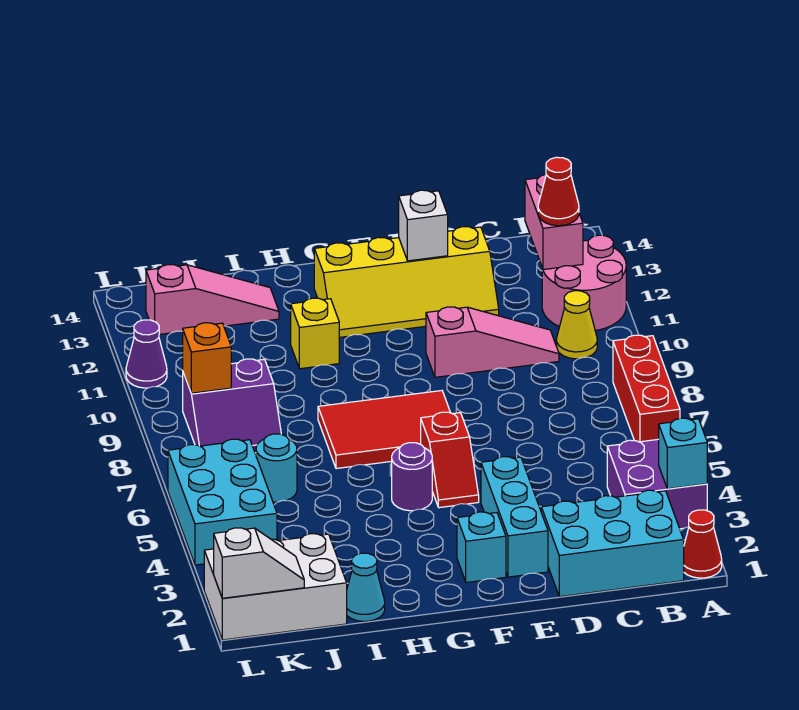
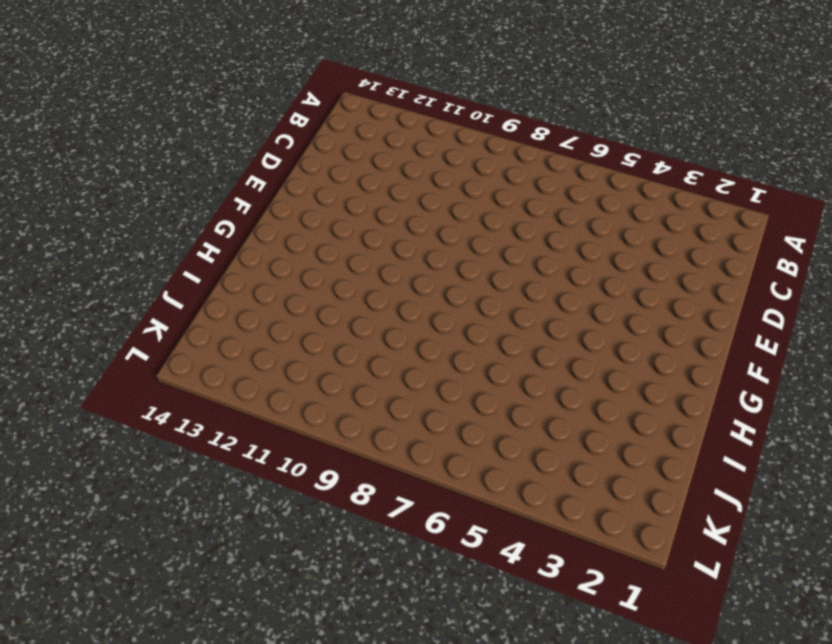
none -> red 1x1 cone [684,510,722,578]
none -> purple 2x2 brick [607,439,707,529]
none -> red 1x3 brick [613,335,680,442]

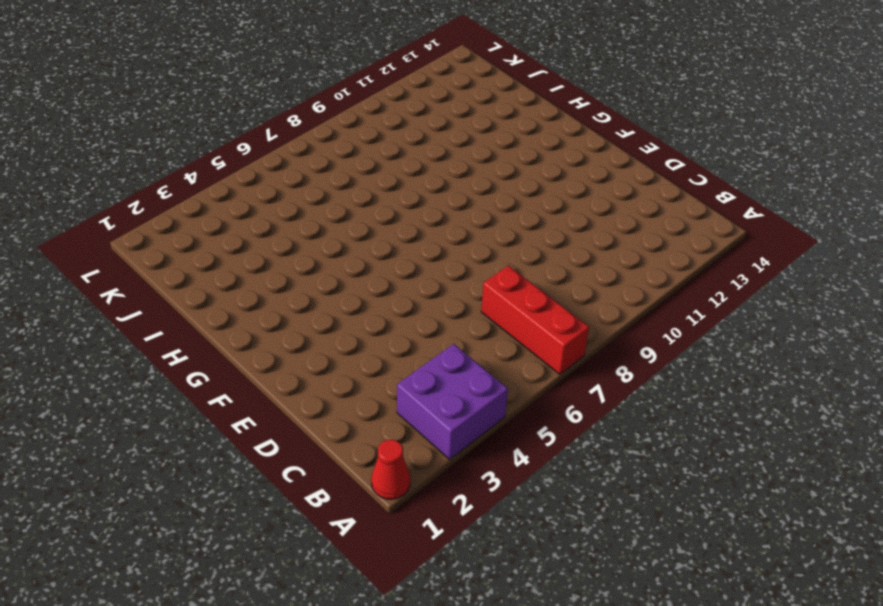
red 1x3 brick [481,266,589,374] -> red 1x3 brick turned to [613,335,680,442]
none -> pink 2x2 round brick [542,235,626,331]
none -> cyan 2x3 brick [541,490,684,597]
none -> yellow 1x1 cone [556,291,597,359]

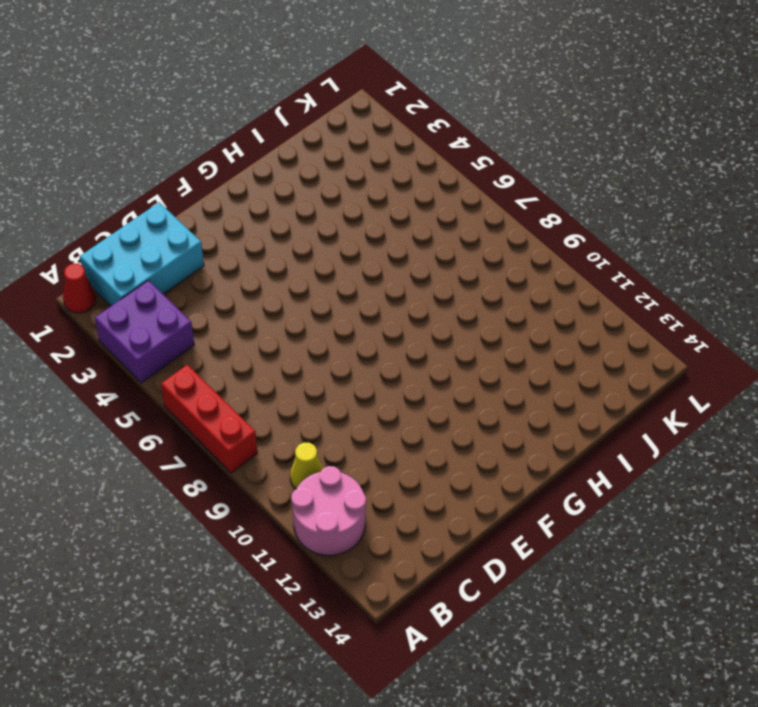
none -> pink 1x3 slope [426,307,559,377]
none -> yellow 2x4 slope [314,227,499,337]
none -> cyan 1x3 brick [481,457,548,577]

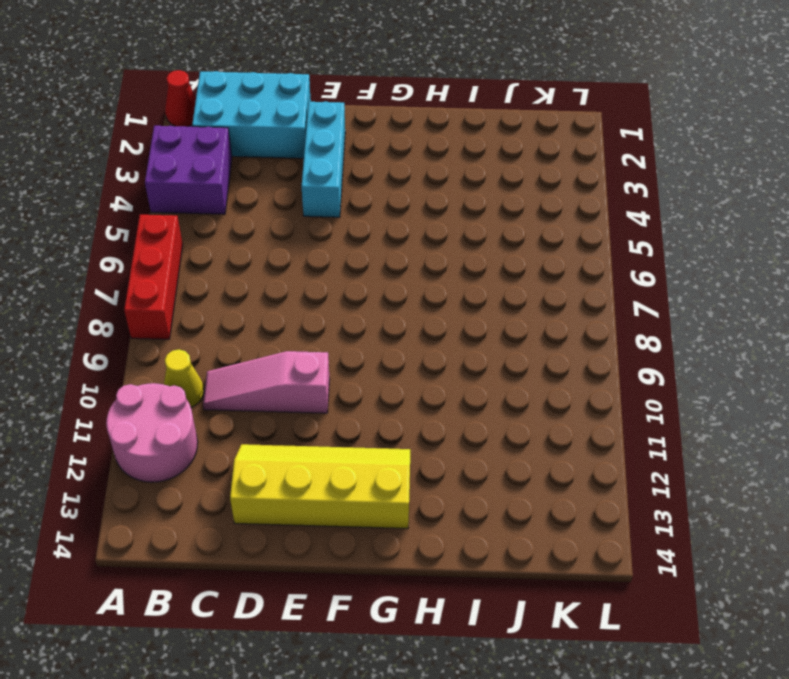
none -> cyan 1x1 brick [457,512,506,582]
none -> red 1x2 slope [421,412,479,508]
none -> red 2x3 tile [318,391,450,469]

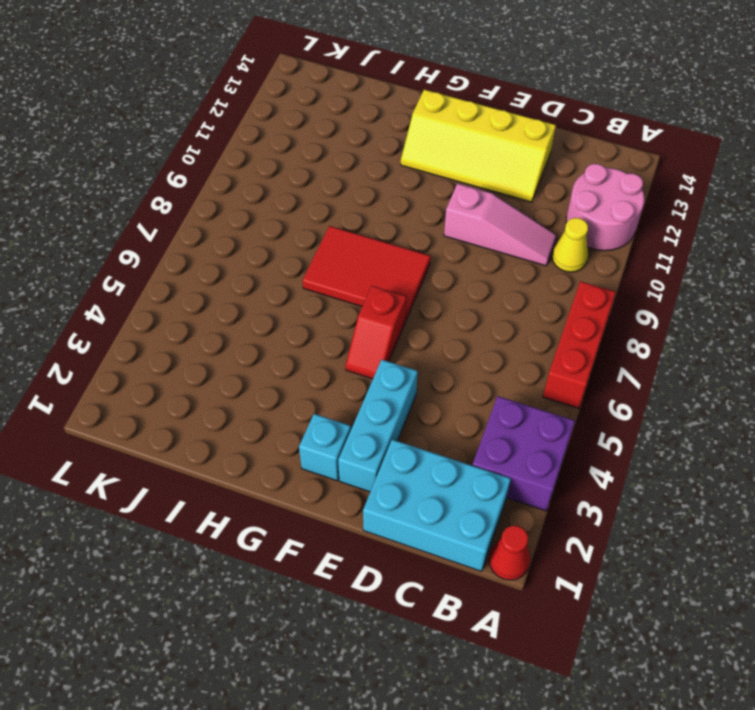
none -> purple 1x1 round brick [392,443,432,511]
none -> yellow 1x1 brick [291,298,339,369]
none -> cyan 1x1 cone [347,553,385,621]

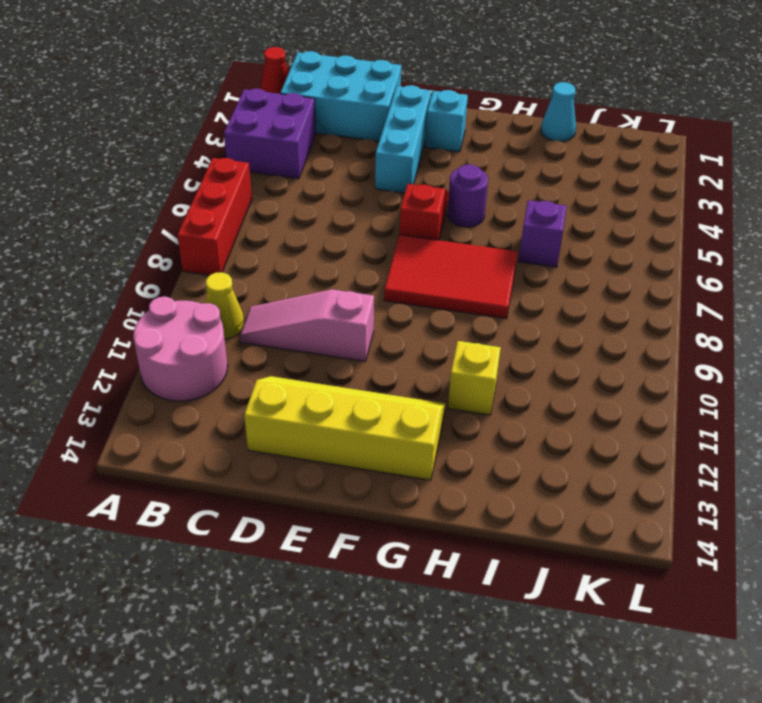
purple 1x1 brick [519,200,566,267] -> none
none -> pink 1x3 slope [146,265,279,334]
none -> white 2x3 brick [204,534,347,640]
none -> cyan 1x1 round brick [256,434,297,502]

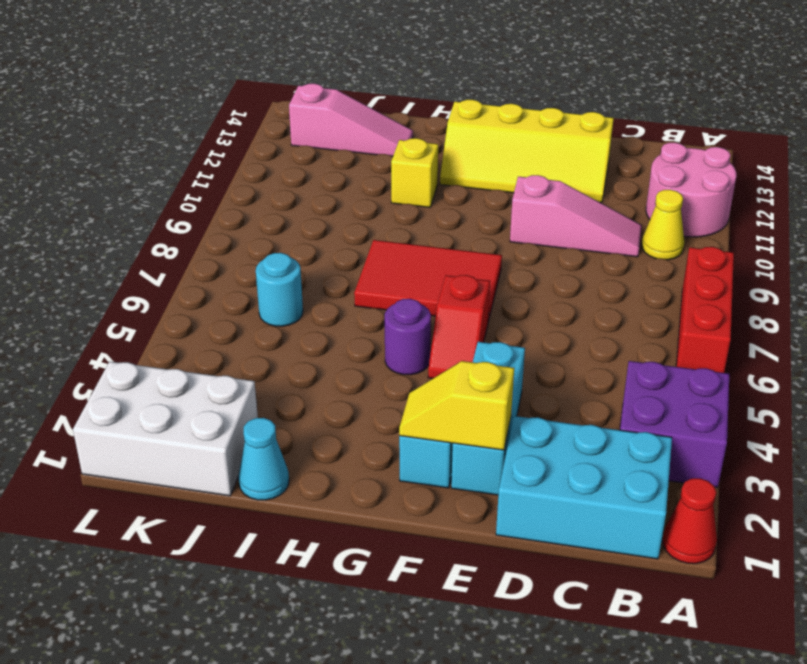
yellow 1x2 slope [399,361,514,450] -> none
none -> purple 2x2 slope [183,359,281,453]
none -> cyan 2x3 brick [168,439,277,565]
none -> purple 1x1 cone [126,320,167,388]

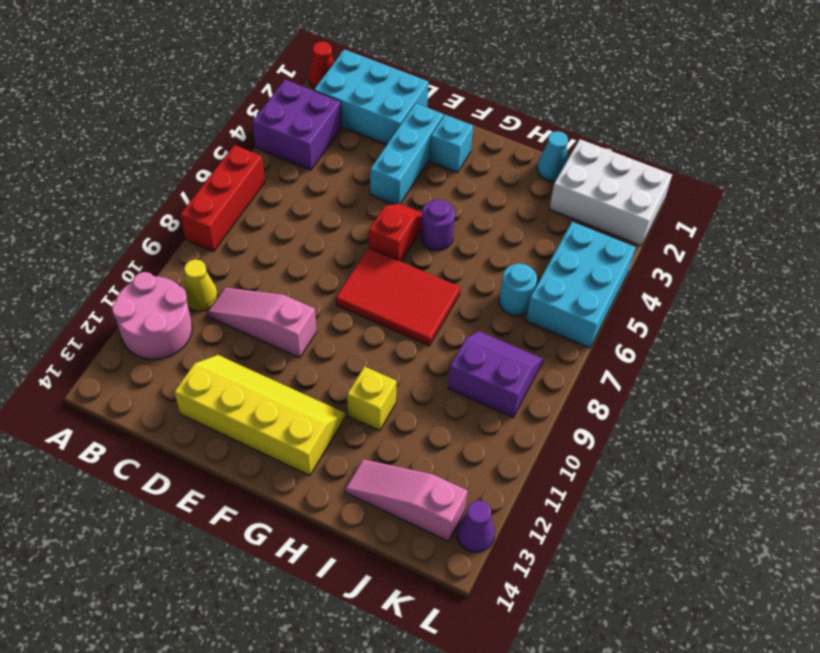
purple 1x1 cone [457,500,495,552] -> purple 1x1 cone moved to [126,320,167,388]
none -> cyan 1x1 brick [659,418,707,489]
none -> pink 1x2 brick [525,175,583,270]
none -> white 1x1 brick [399,190,448,261]

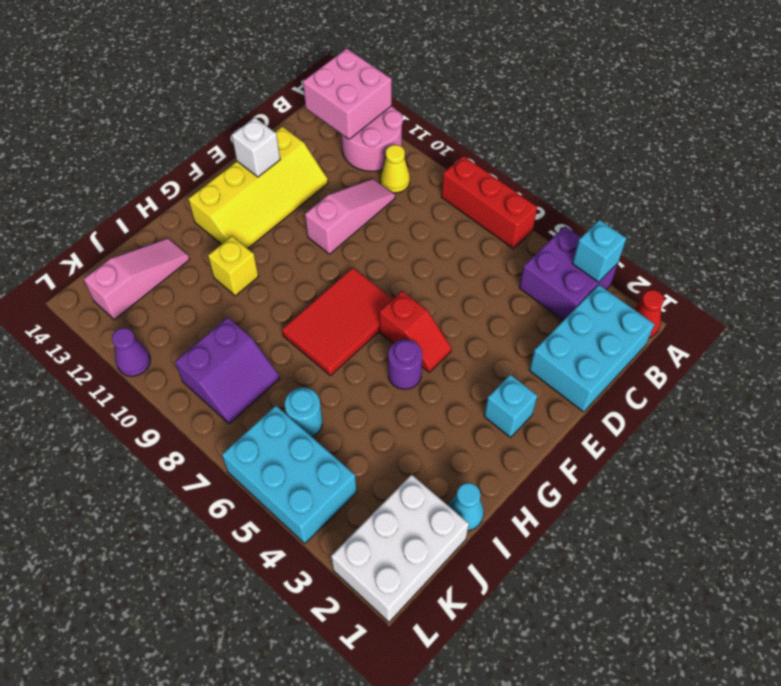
pink 2x2 brick [303,48,392,139] -> pink 1x2 brick [525,175,583,270]
none -> cyan 1x3 brick [481,457,548,577]
none -> white 1x2 slope [214,528,304,598]
none -> orange 1x1 brick [183,323,231,393]

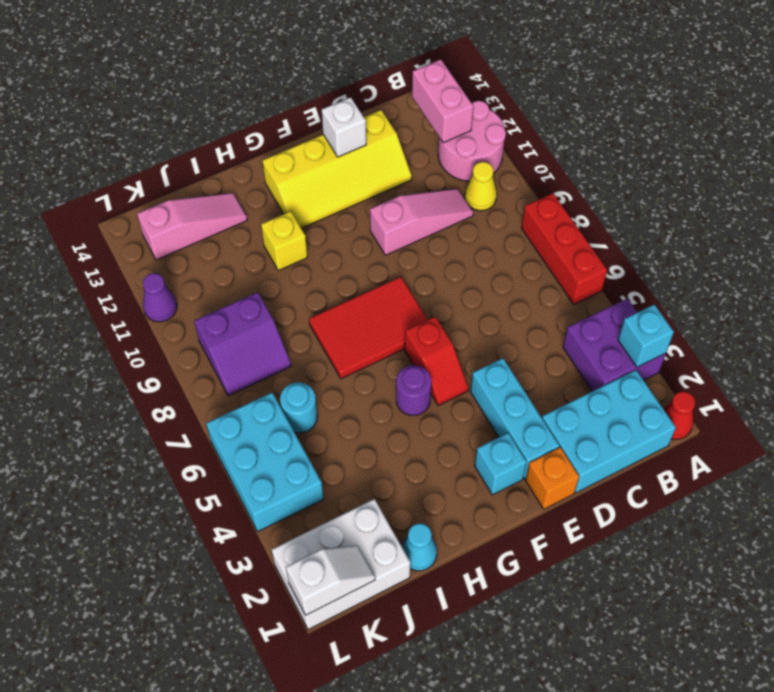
orange 1x1 brick [526,447,579,509] -> orange 1x1 brick moved to [183,323,231,393]
none -> red 1x1 cone [538,157,579,226]

